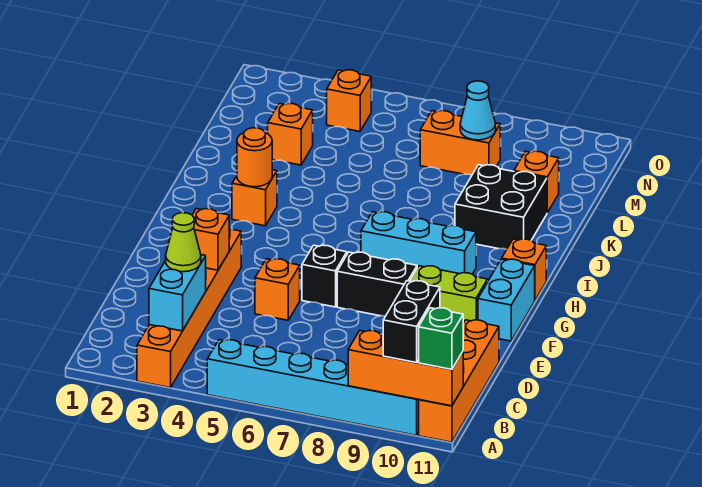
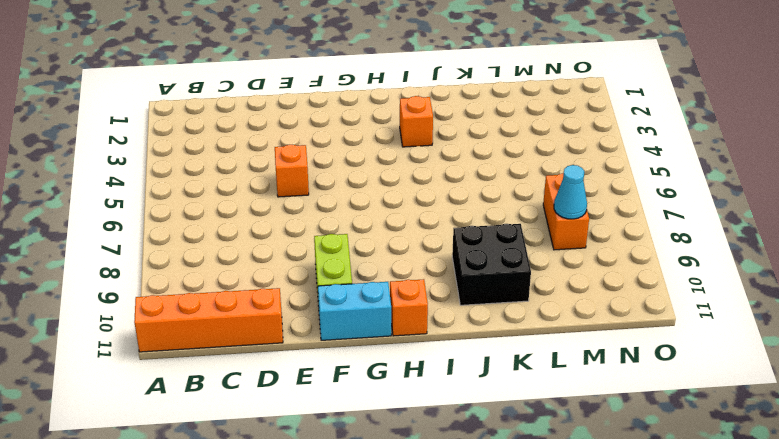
none -> orange 1x6 brick [137,229,241,388]
none -> cyan 1x6 brick [207,340,419,435]
none -> black 1x1 brick [302,245,347,307]

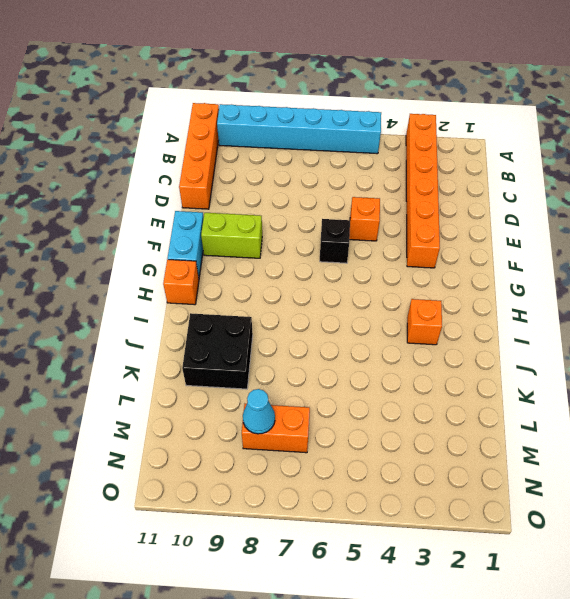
none -> black 1x2 brick [337,252,417,316]
none -> cyan 1x3 brick [361,212,476,274]
none -> orange 1x1 brick [268,104,313,165]

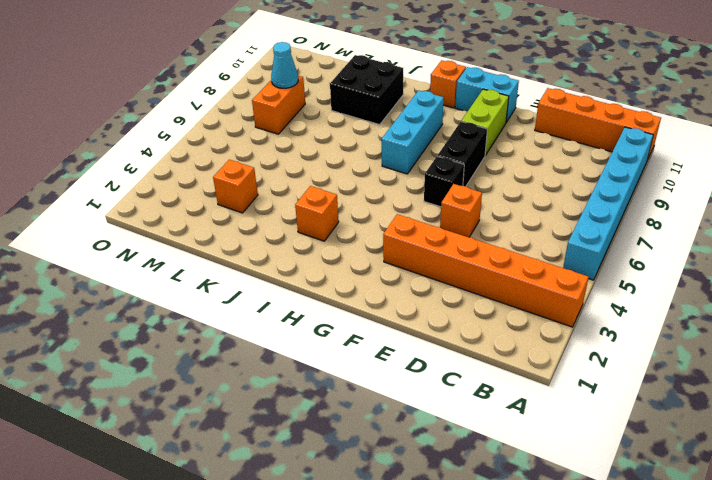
none -> orange 1x1 brick [514,151,559,213]
none -> orange 1x1 brick [327,70,371,132]
none -> orange 1x3 brick [348,331,463,406]

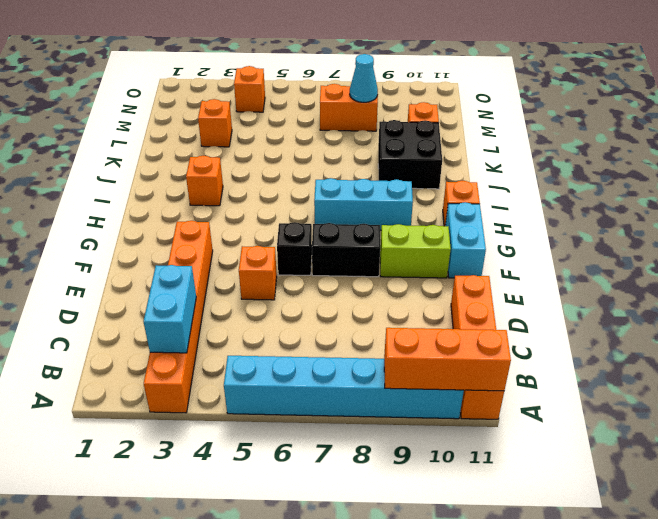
none -> orange 1x1 brick [192,209,229,270]
none -> orange 1x1 round brick [237,128,272,187]
none -> black 1x2 brick [383,281,440,363]

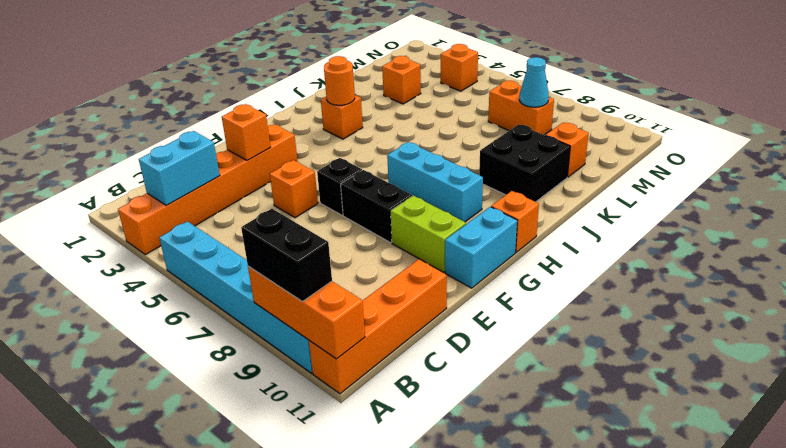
black 1x2 brick [241,209,332,301] -> black 1x2 brick turned to [383,281,440,363]
none -> green 1x1 brick [419,308,463,369]
none -> lime 1x1 cone [166,213,201,272]

